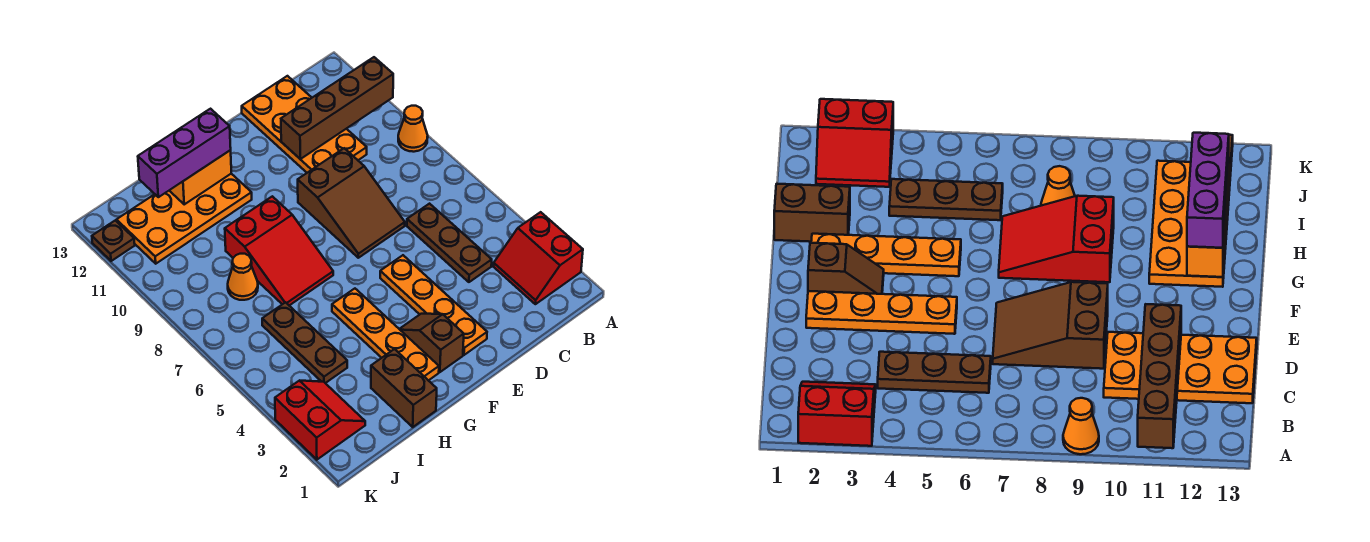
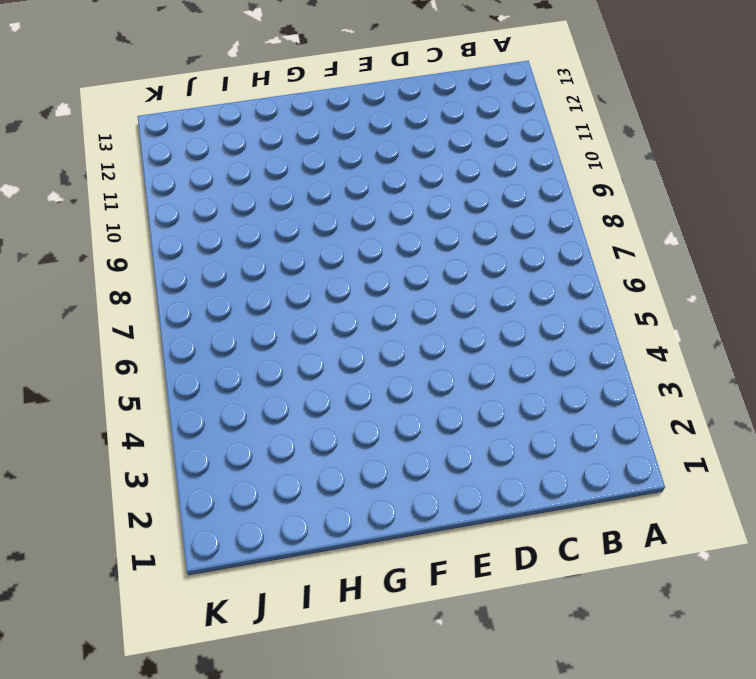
none -> red 2x2 slope [494,212,583,304]
none -> orange 1x1 cone [398,106,428,152]
none -> brown 1x3 plate [407,204,492,282]

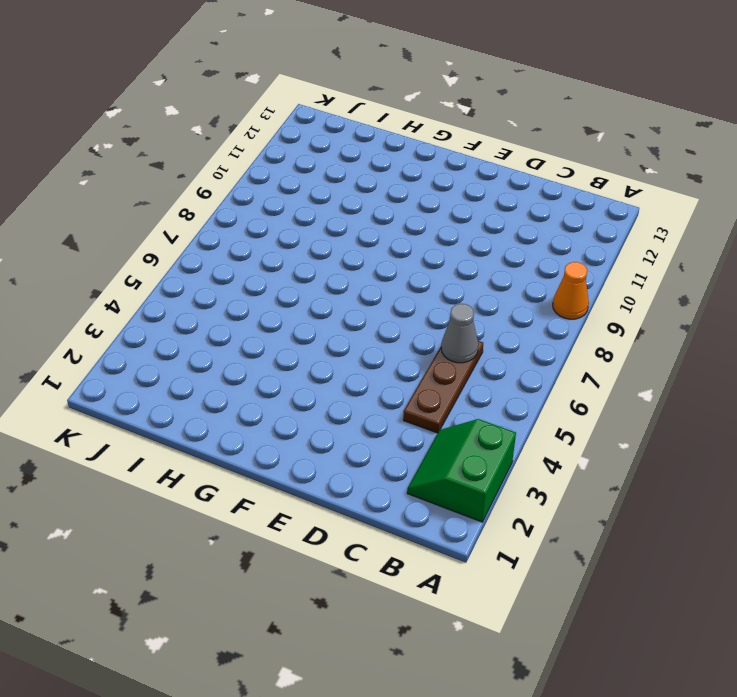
green 2x2 slope [407,419,516,522] -> red 2x2 slope [494,212,583,304]
grey 1x1 cone [441,304,478,363] -> none
none -> orange 2x4 plate [242,76,367,173]
none -> brown 2x3 slope [298,148,405,258]
none -> orange 1x4 plate [380,255,487,355]

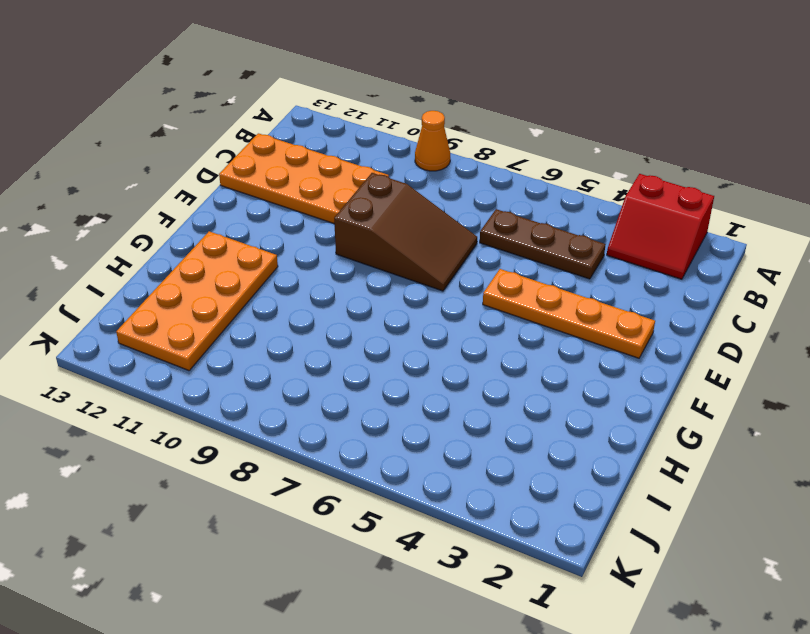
none -> brown 1x2 slope [400,314,464,372]
none -> orange 1x4 plate [332,289,439,381]
none -> red 2x3 slope [225,196,333,305]

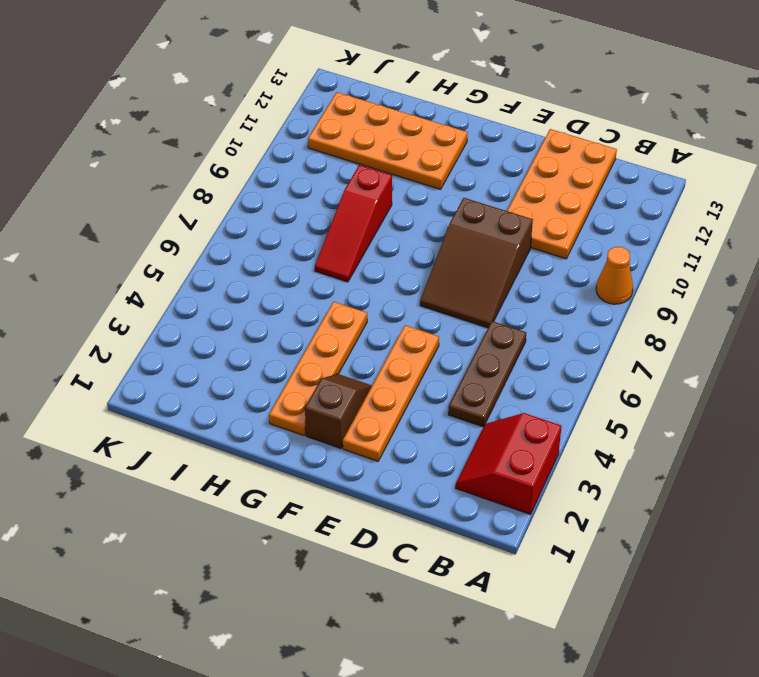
red 1x3 slope [315,165,392,282] -> red 2x3 slope [225,196,333,305]
none -> brown 1x2 brick [371,349,437,427]
none -> brown 1x3 plate [262,302,347,383]
none -> orange 1x1 cone [228,254,258,300]

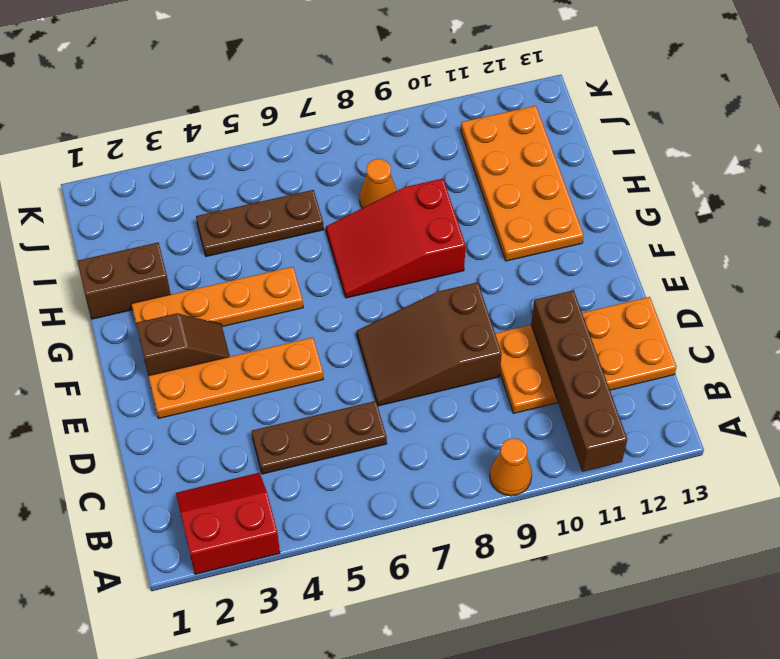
none -> red 2x2 slope [275,381,365,460]
none -> brown 1x1 plate [92,220,135,261]
none -> orange 1x2 brick [169,150,231,204]

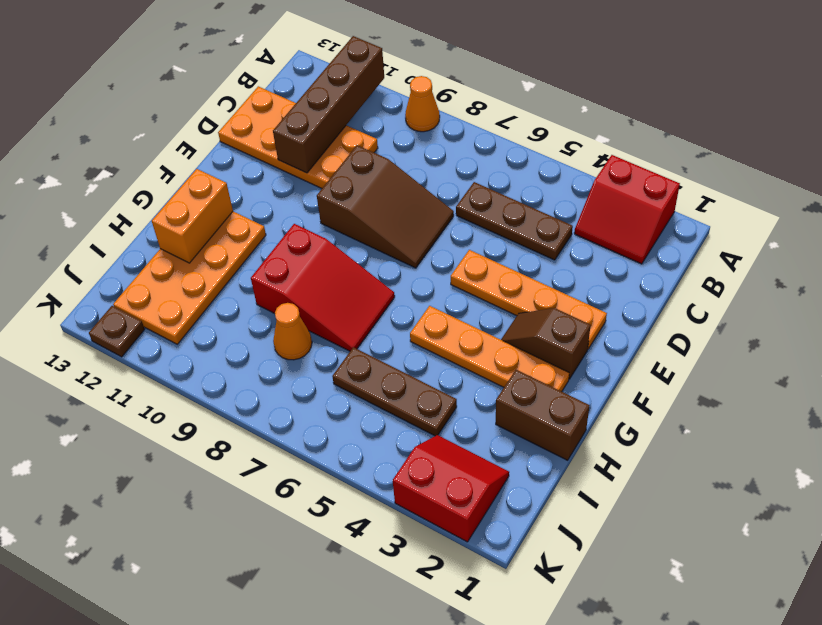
none -> purple 1x3 brick [138,109,231,197]

